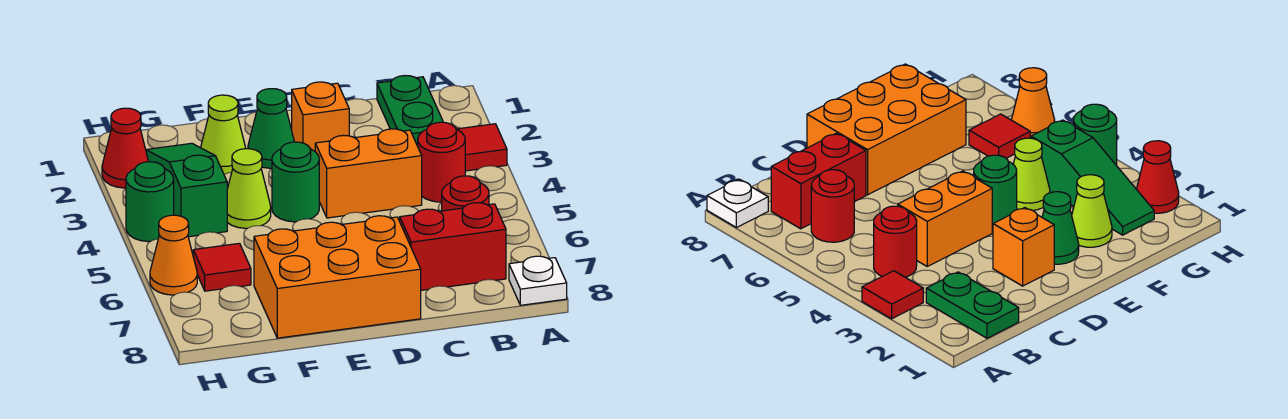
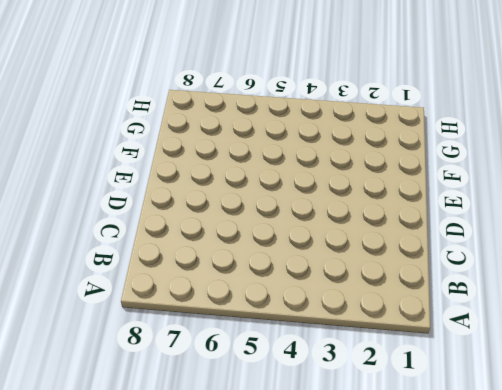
none -> red 1x1 tile [457,124,507,171]
none -> white 1x1 plate [509,256,567,305]
none -> green 1x2 plate [377,76,443,146]

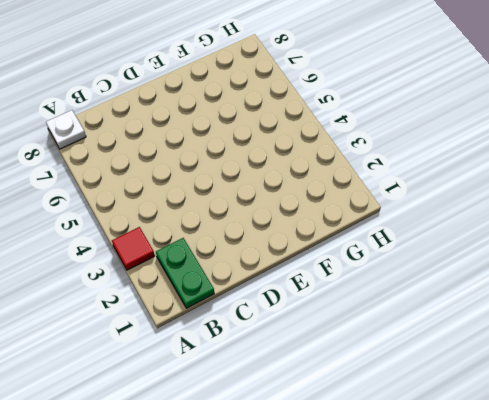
none -> red 1x1 round brick [418,122,465,202]
none -> red 1x1 round brick [442,176,489,211]
none -> red 1x2 brick [400,203,506,290]

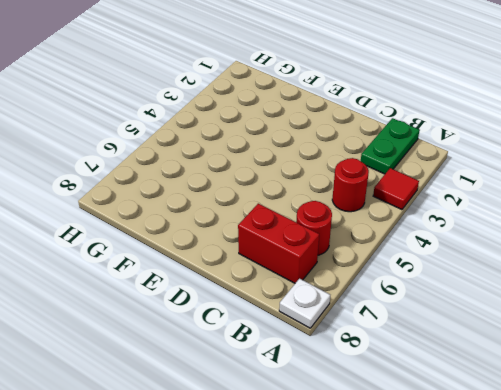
none -> orange 1x2 brick [315,129,422,218]
none -> orange 1x1 brick [292,82,349,151]
none -> orange 2x3 brick [254,216,421,338]

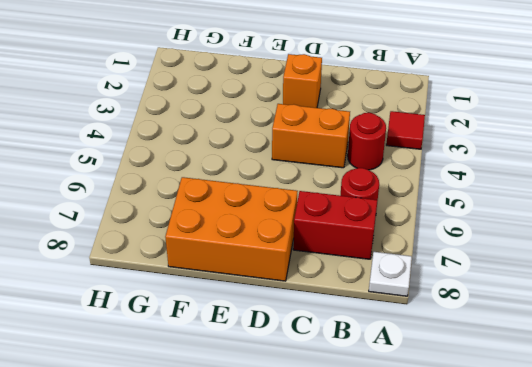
none -> green 1x2 plate [377,76,443,146]
none -> green 1x1 cone [248,89,294,168]
none -> green 1x1 round brick [272,142,319,222]

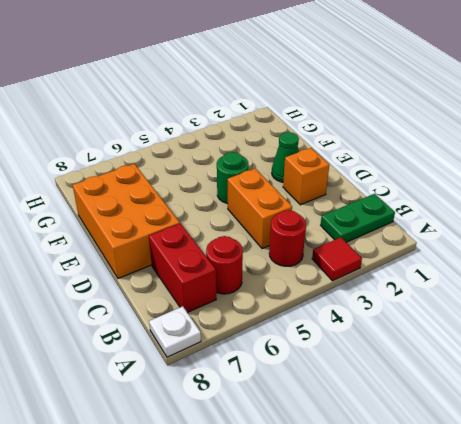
none -> lime 1x1 cone [201,95,246,174]
none -> lime 1x1 cone [227,149,271,228]
none -> green 1x3 slope [146,143,227,237]

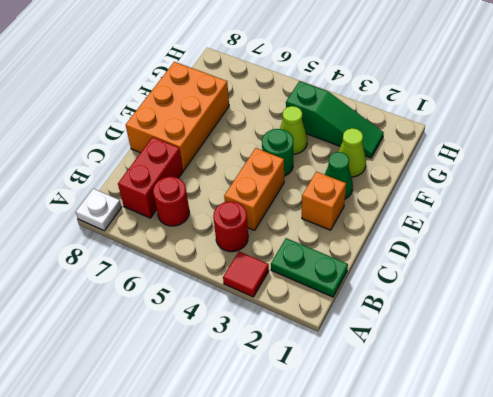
none -> red 1x1 tile [193,243,251,291]
none -> red 1x1 cone [102,108,149,188]
none -> green 1x1 round brick [126,162,174,242]

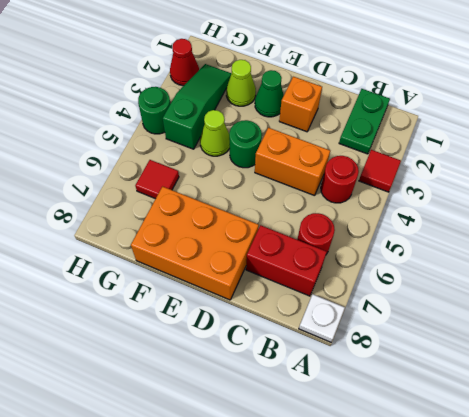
none -> orange 1x1 cone [150,215,197,295]

